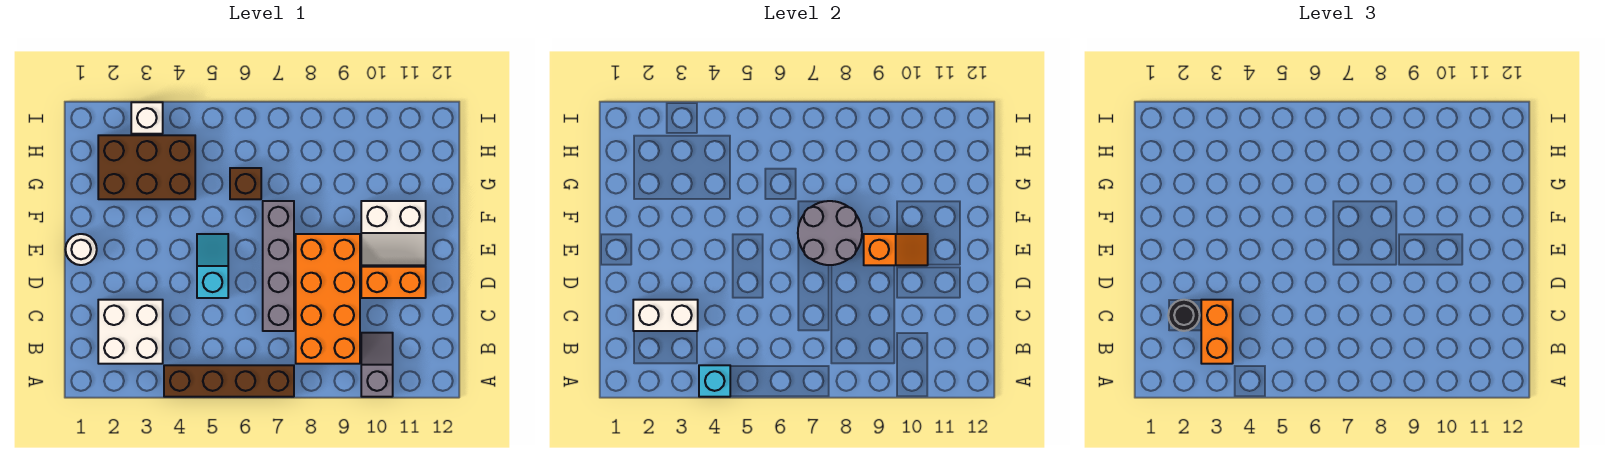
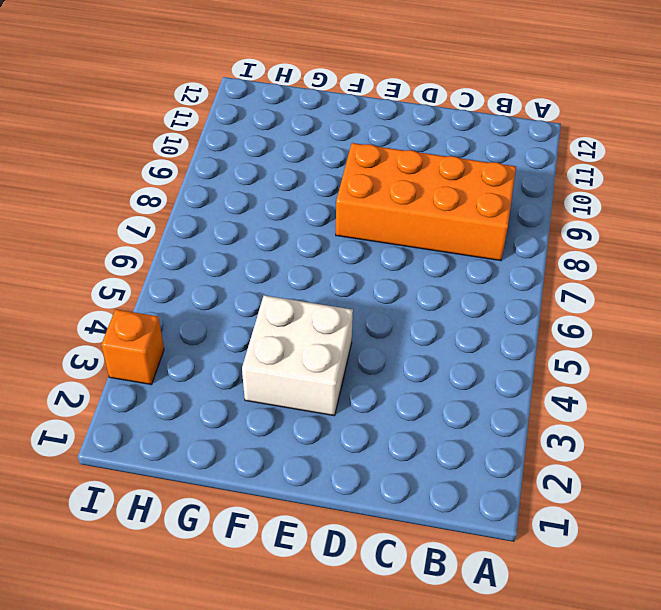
white 2x2 brick [242,295,353,416] -> white 2x2 brick moved to [98,300,163,364]
orange 1x1 brick [101,309,164,385] -> white 1x1 brick [131,102,163,134]
none -> brown 1x4 brick [164,365,294,397]
none -> grey 1x2 slope [361,333,393,397]
none -> grey 1x4 brick [263,201,294,331]

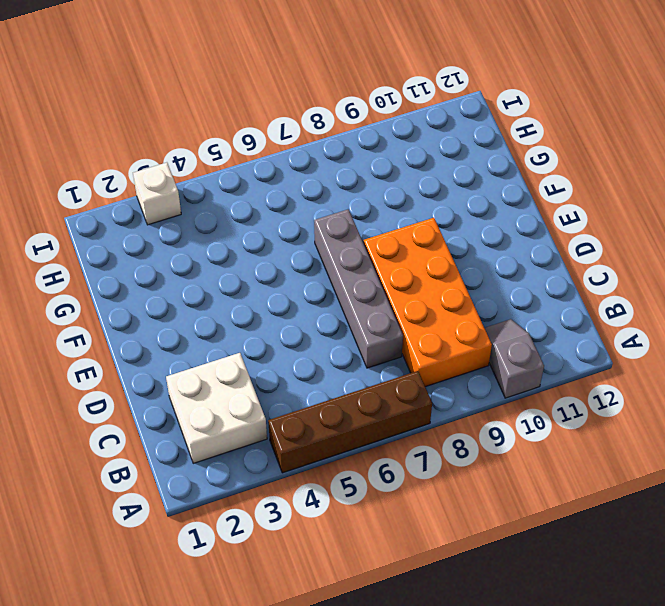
none -> cyan 1x2 slope [197,234,228,298]
none -> orange 1x2 brick [361,267,426,298]
none -> white 1x1 round brick [66,234,97,265]

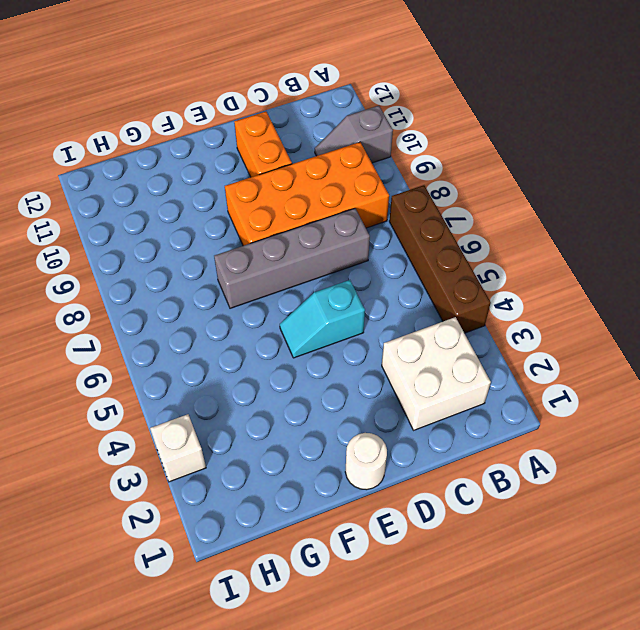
none -> white 2x2 slope [361,201,426,265]
none -> brown 2x3 brick [98,135,195,199]
none -> brown 1x1 brick [230,168,261,199]

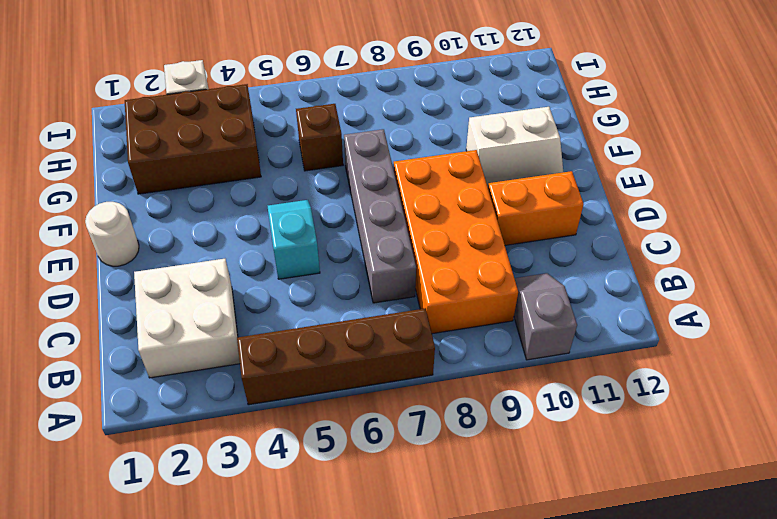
none -> cyan 1x1 brick [699,365,730,397]
none -> white 1x2 brick [633,300,698,331]
none -> grey 2x2 round brick [798,201,862,265]

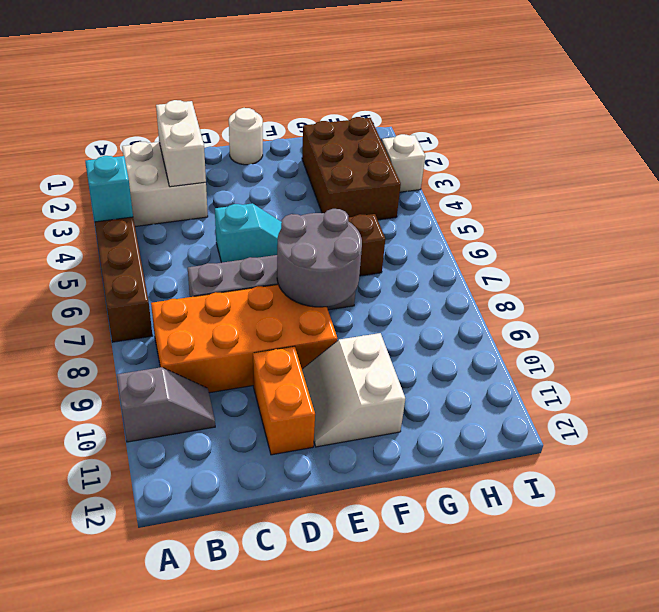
none -> orange 1x2 slope [864,234,928,265]
none -> orange 1x2 brick [1201,300,1233,364]
none -> black 1x1 round brick [1168,300,1200,331]

